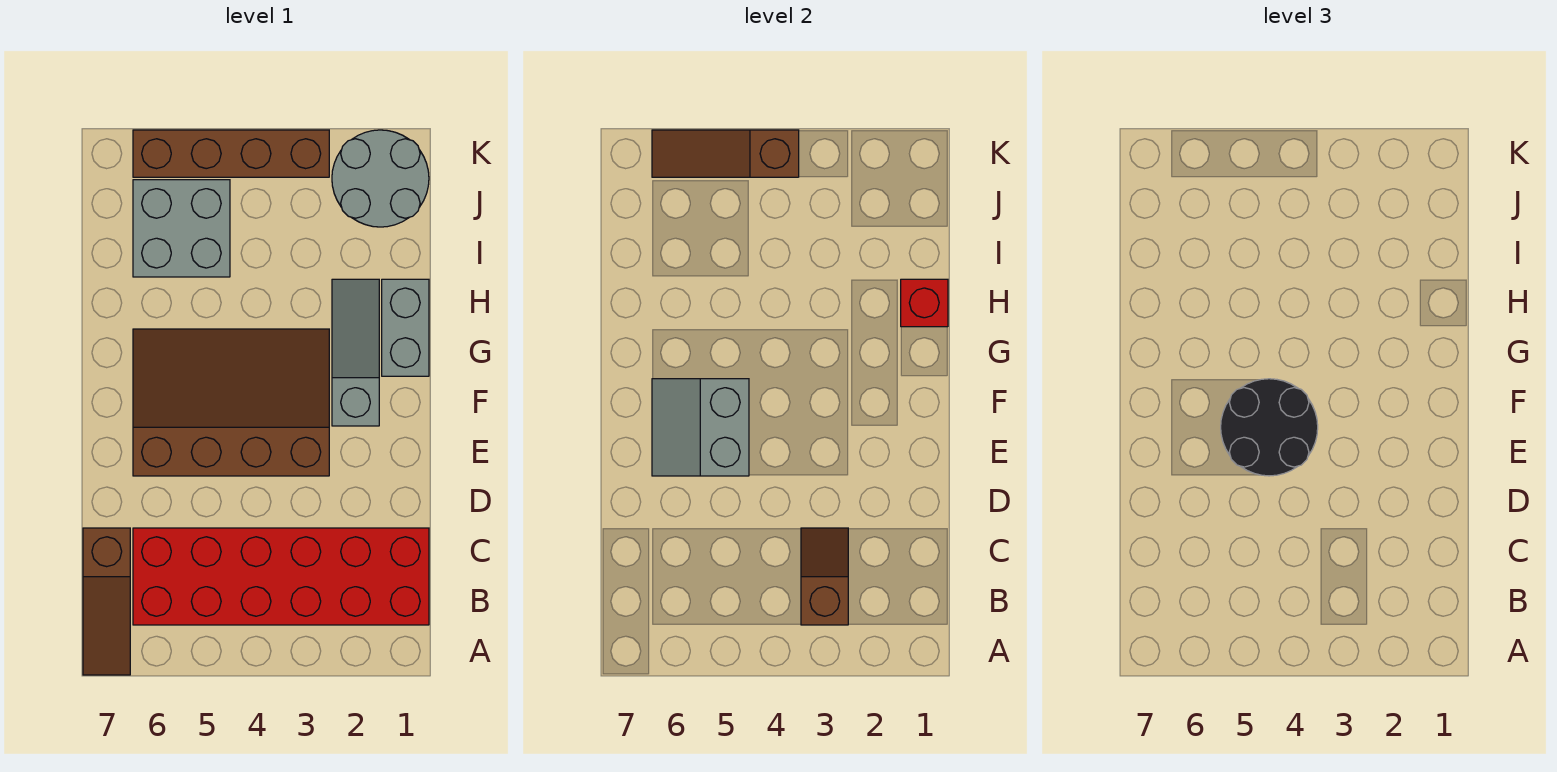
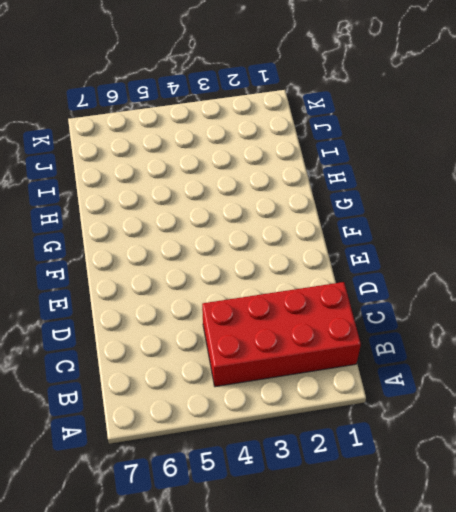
red 2x4 brick [202,282,361,387] -> red 2x6 brick [133,528,429,625]
none -> brown 1x3 slope [83,528,130,675]
none -> brown 3x4 slope [133,329,329,476]
none -> grey 1x3 slope [332,279,379,426]

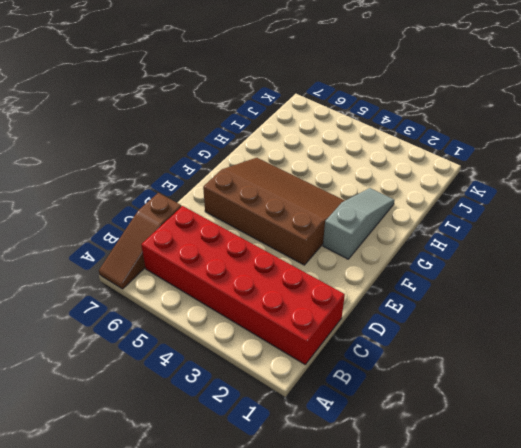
none -> grey 1x2 brick [382,279,429,376]
none -> grey 2x2 brick [133,180,230,277]
none -> grey 2x2 round brick [332,130,429,227]

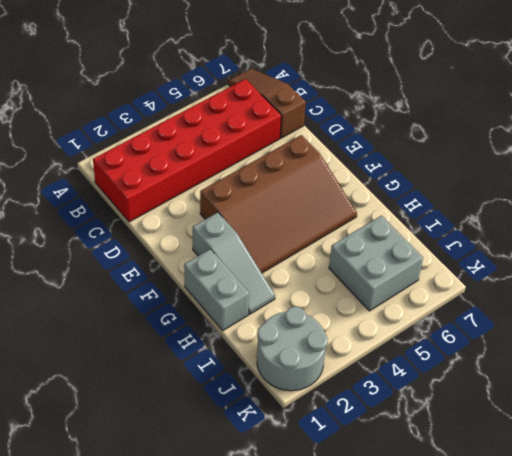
none -> brown 1x4 brick [133,130,329,177]
none -> brown 1x2 slope [801,528,848,625]
none -> grey 2x2 slope [652,379,749,476]

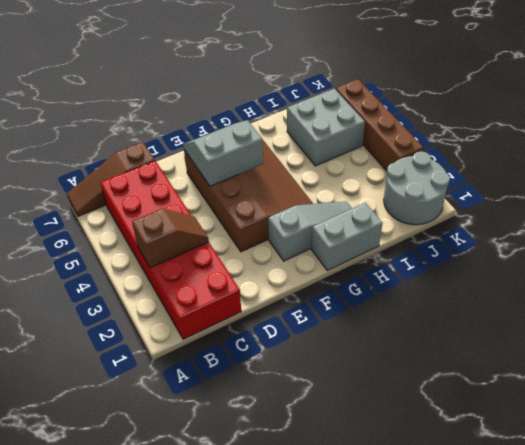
none -> red 1x1 brick [901,279,948,327]
none -> brown 1x3 slope [652,130,799,177]
none -> black 2x2 round brick [1221,379,1318,476]

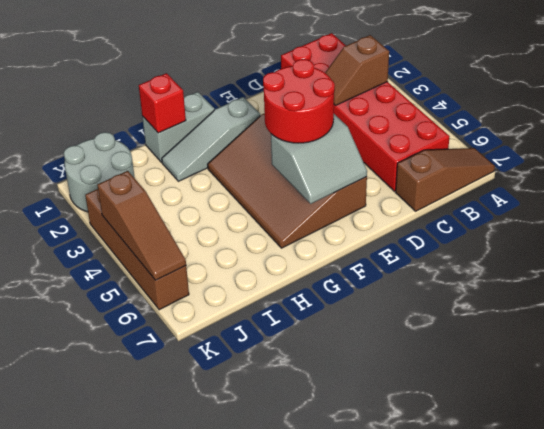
red 2x2 round brick [263,59,335,143] -> black 2x2 round brick [1221,379,1318,476]
none -> grey 2x2 brick [133,180,230,277]

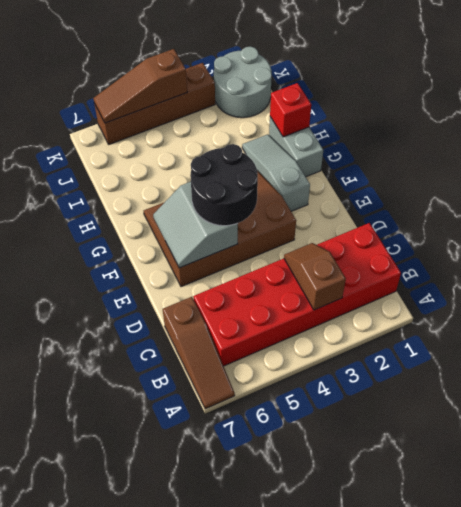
none -> grey 2x2 brick [133,180,230,277]

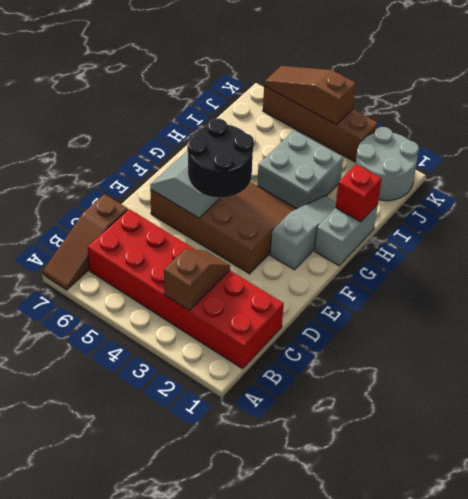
grey 2x2 brick [257,130,343,209] -> grey 2x2 brick moved to [133,180,230,277]

